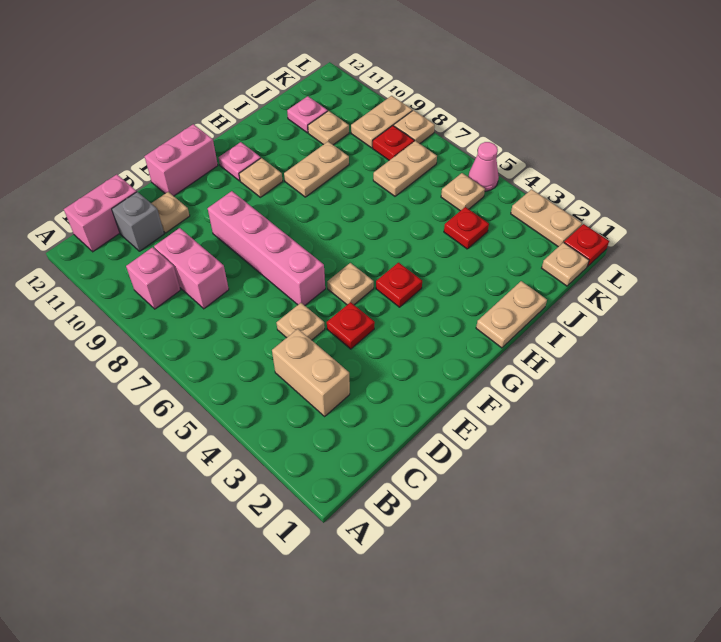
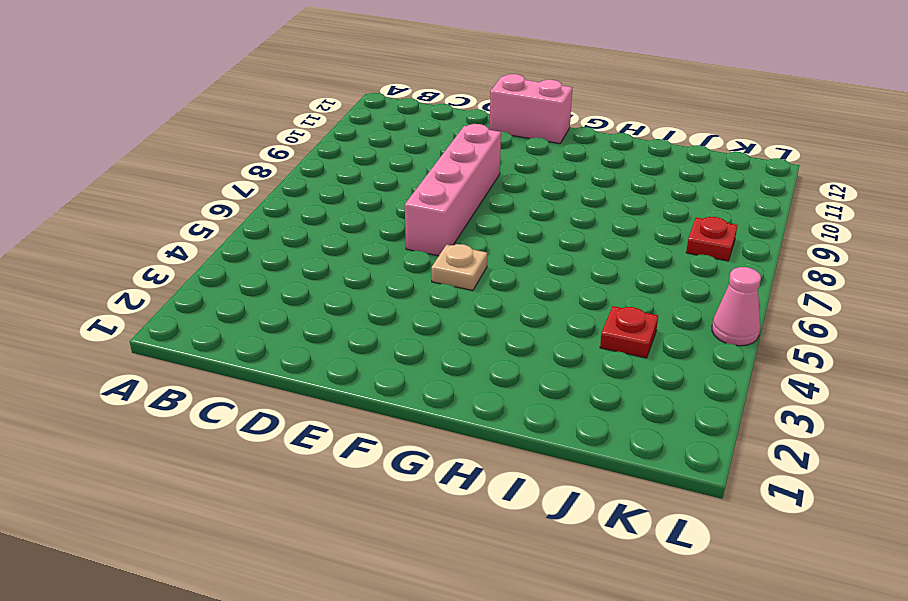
none -> pink 1x1 brick [126,247,180,309]
none -> pink 1x2 brick [64,174,137,252]
none -> tan 1x2 brick [272,329,350,416]

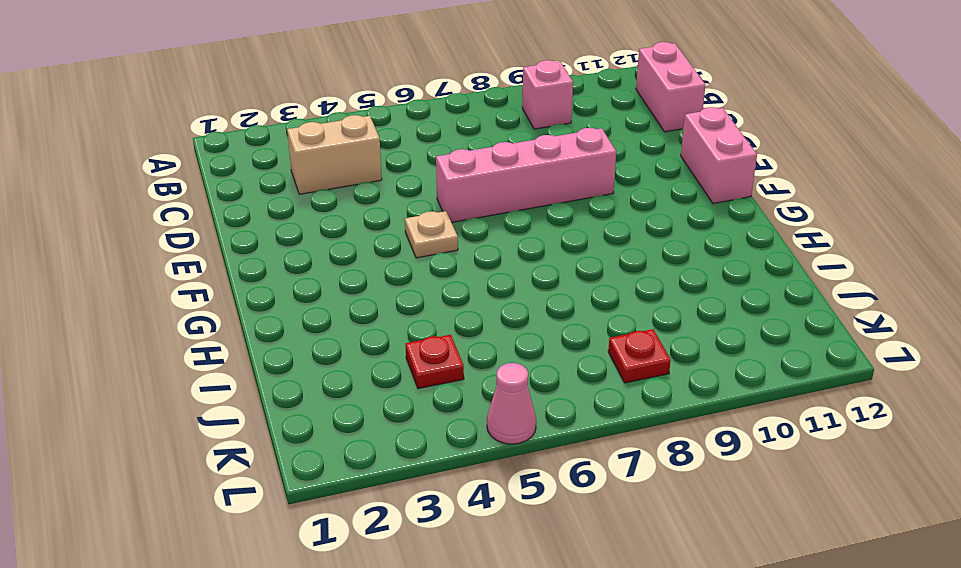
none -> pink 1x2 brick [154,228,229,309]
none -> grey 1x1 brick [112,192,164,251]
none -> tan 1x1 plate [277,303,325,340]

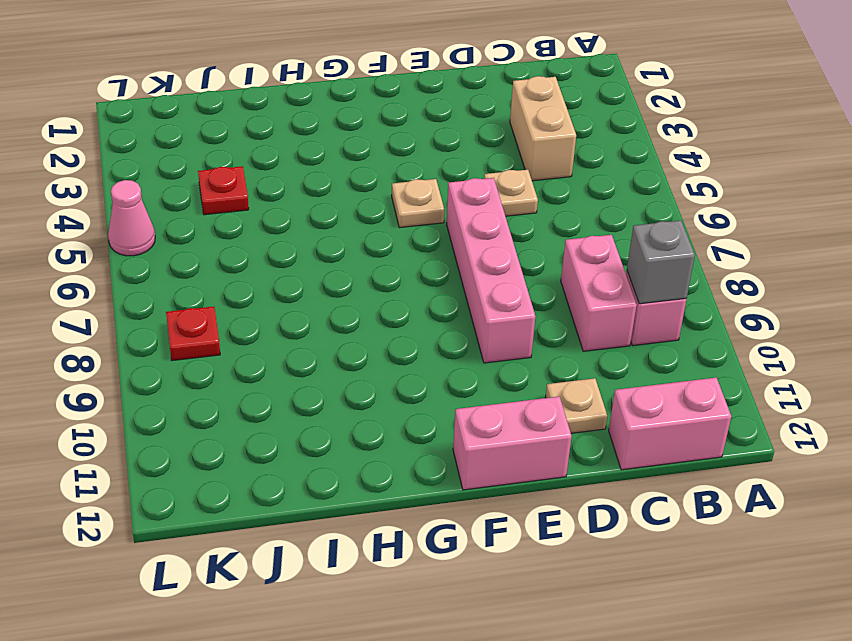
grey 1x1 brick [627,220,695,304] -> grey 1x1 brick moved to [112,192,164,251]
none -> red 1x1 plate [327,302,375,349]
none -> red 1x1 plate [376,263,422,307]
none -> tan 1x1 plate [239,158,283,197]

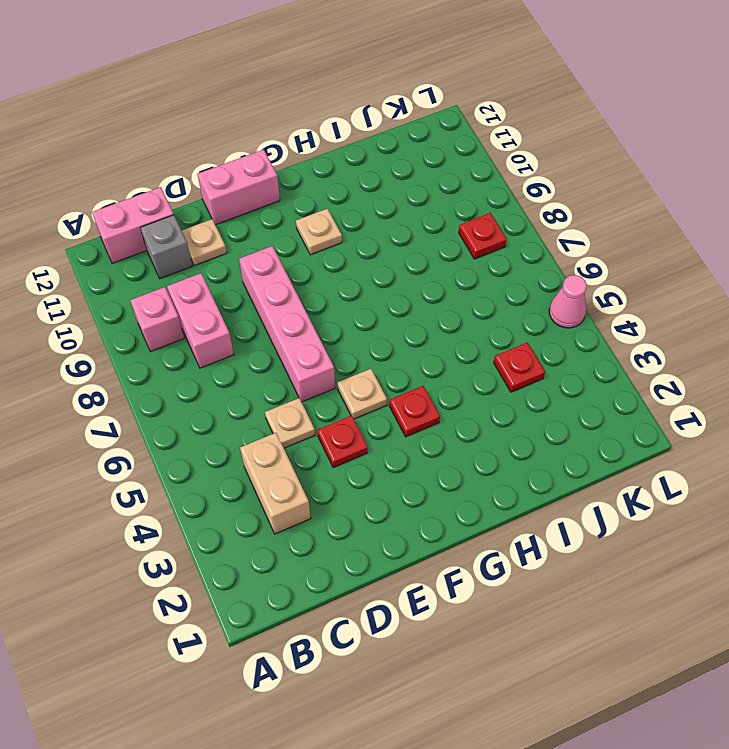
none -> pink 1x1 plate [219,142,261,181]
none -> tan 1x2 plate [476,281,547,348]
none -> tan 1x2 plate [284,142,349,197]

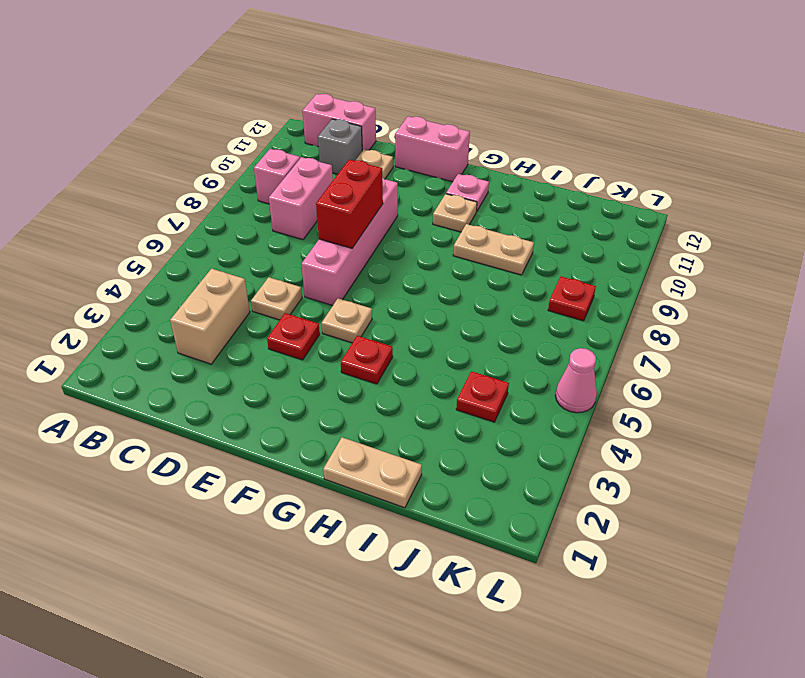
red 1x2 brick [316,159,383,248] -> none
none -> tan 1x2 plate [373,141,437,196]
none -> tan 1x1 plate [308,111,349,145]
none -> pink 1x1 plate [287,96,328,133]

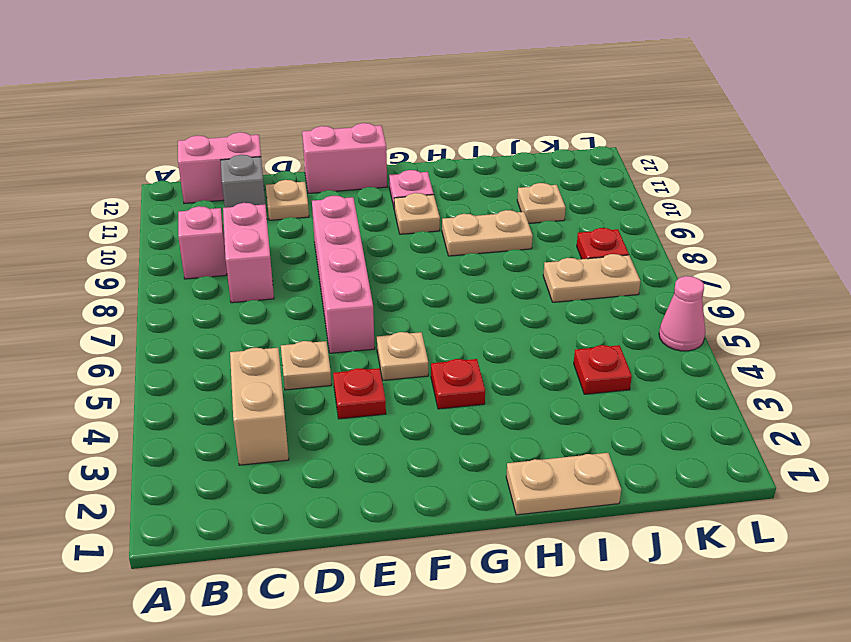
none -> pink 1x1 plate [287,96,328,133]
none -> tan 1x1 plate [542,242,589,286]
none -> tan 1x1 plate [441,173,485,211]

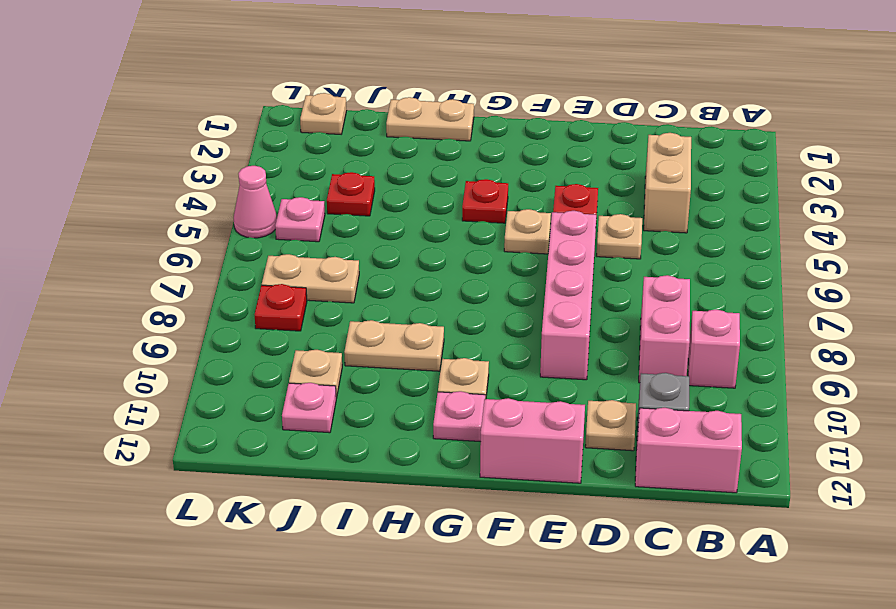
pink 1x1 plate [275,197,325,242] -> tan 1x1 plate [441,173,485,211]
none -> tan 1x2 plate [351,96,412,148]
none -> red 1x1 plate [564,224,609,267]
none -> tan 1x2 plate [511,189,582,247]

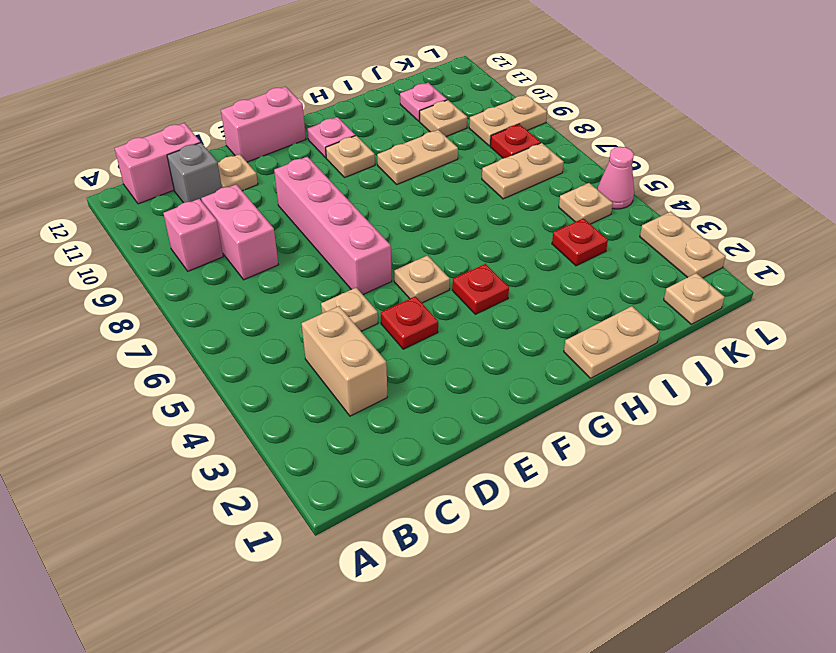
none -> red 1x1 plate [564,224,609,267]
none -> tan 1x1 plate [394,110,435,144]

